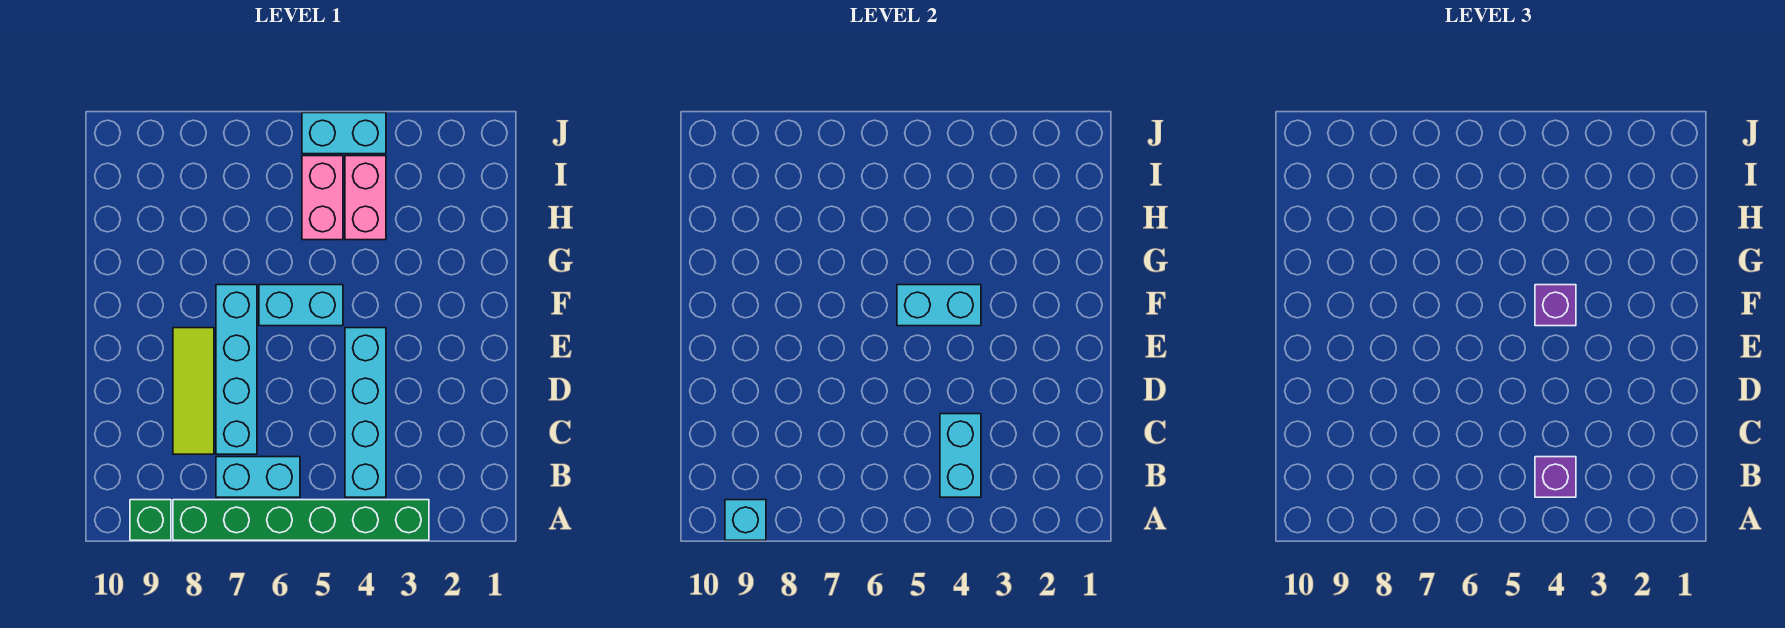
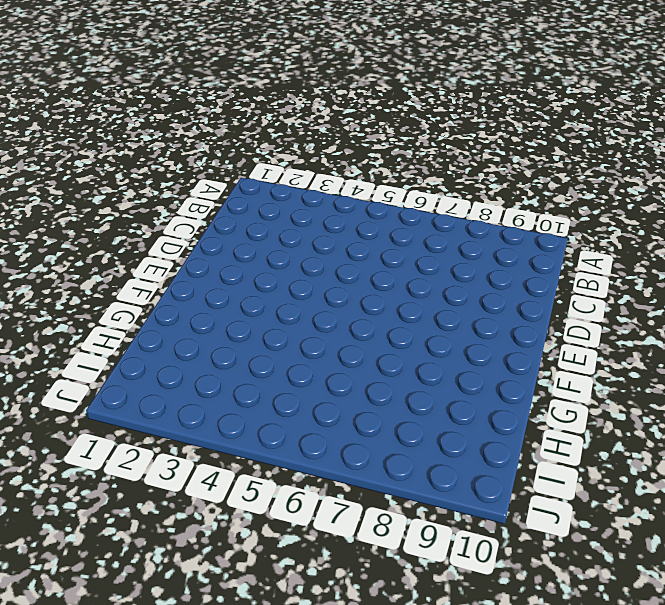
none -> green 1x6 brick [173,500,429,540]
none -> green 1x1 brick [130,500,171,540]
none -> cyan 1x4 brick [345,328,386,497]

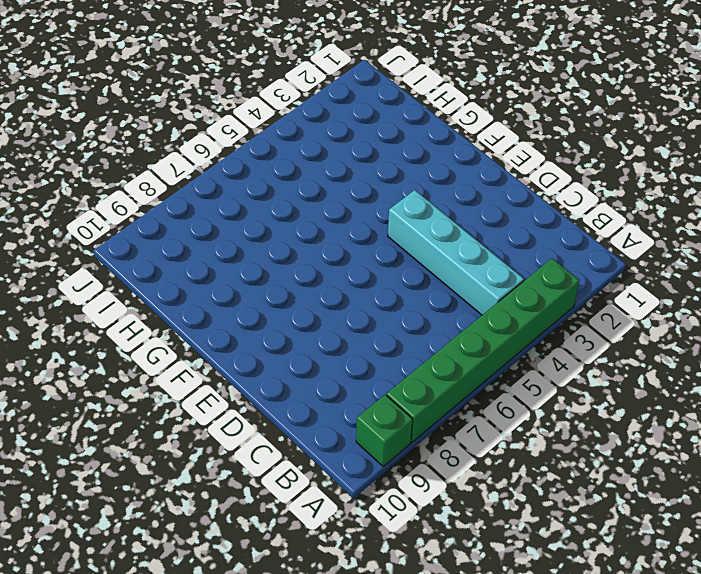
none -> cyan 1x2 brick [216,457,300,497]
none -> cyan 1x4 brick [216,285,257,454]
none -> lime 1x3 tile [173,328,214,454]

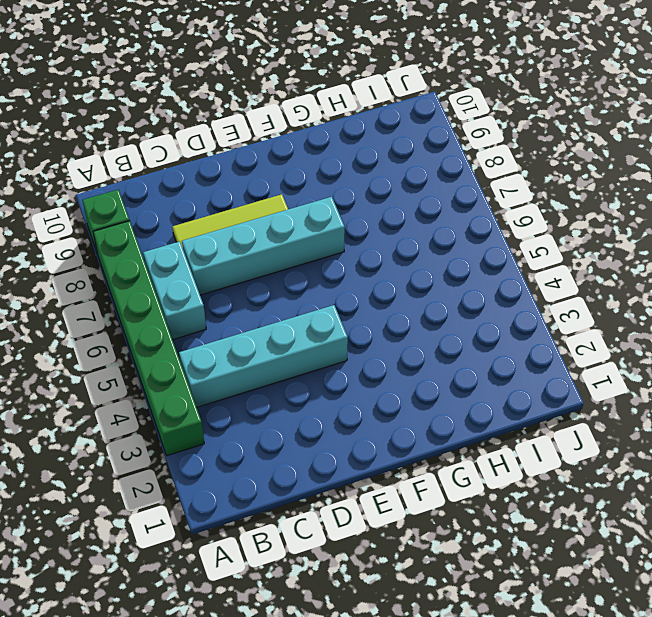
none -> cyan 1x2 brick [259,285,343,326]
none -> pink 1x2 brick [345,156,386,240]
none -> pink 1x2 brick [302,156,343,240]

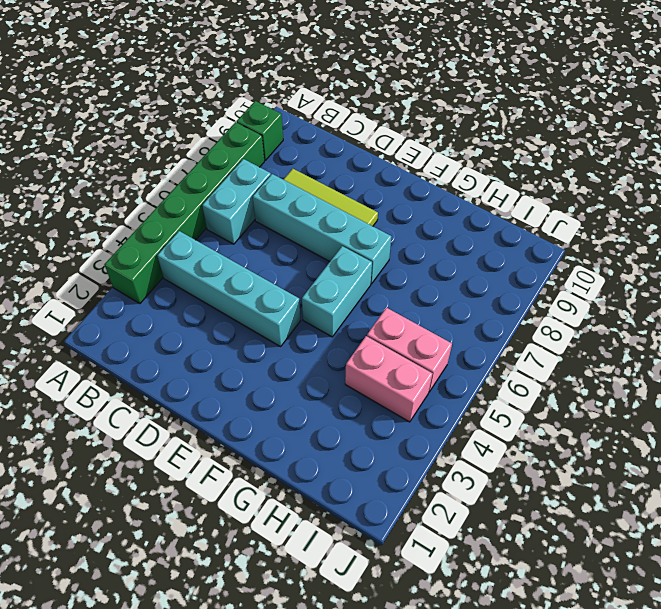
none -> cyan 1x2 brick [302,113,386,154]
none -> cyan 1x1 brick [725,500,766,540]
none -> cyan 1x2 brick [940,414,981,497]

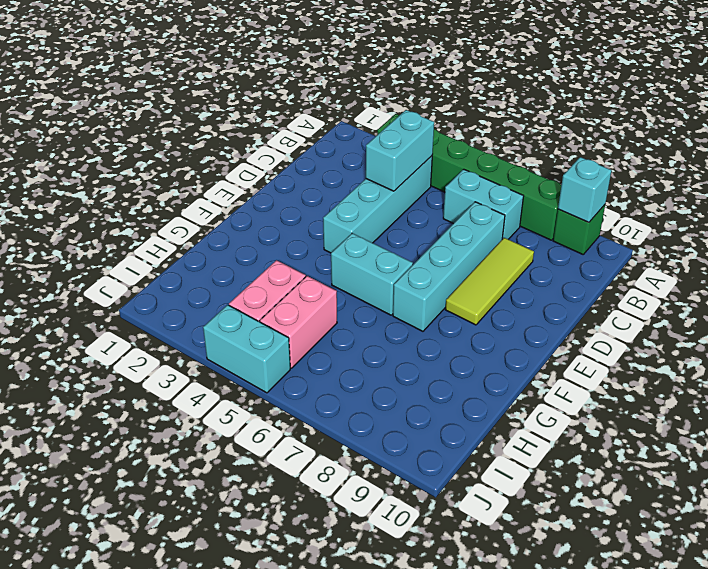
none -> cyan 1x2 brick [897,285,981,326]
none -> purple 1x1 brick [1535,457,1576,497]
none -> purple 1x1 brick [1535,285,1576,326]

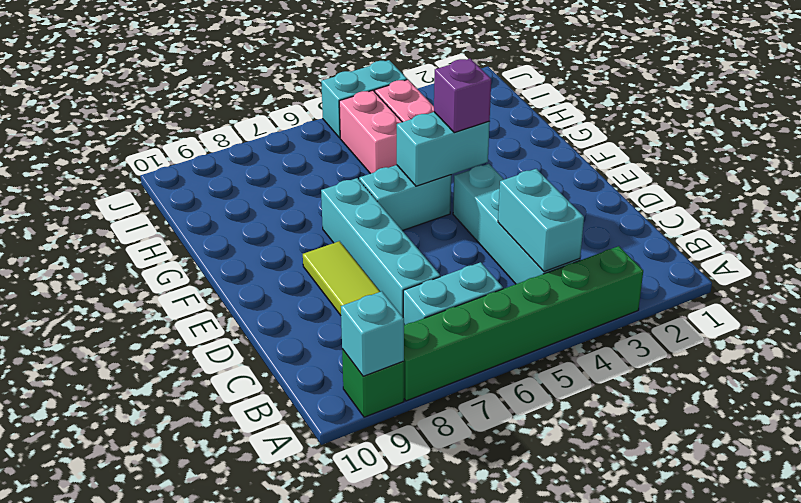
none -> purple 1x1 brick [1535,457,1576,497]

